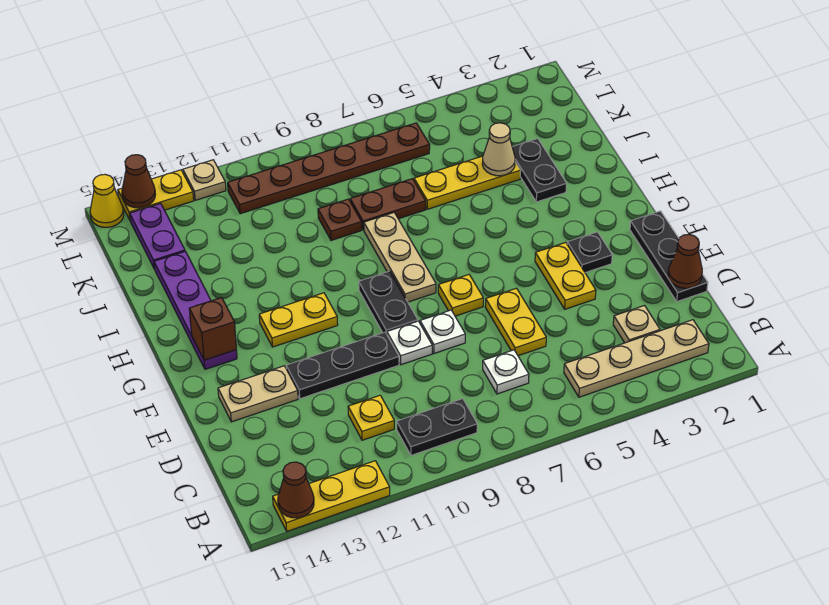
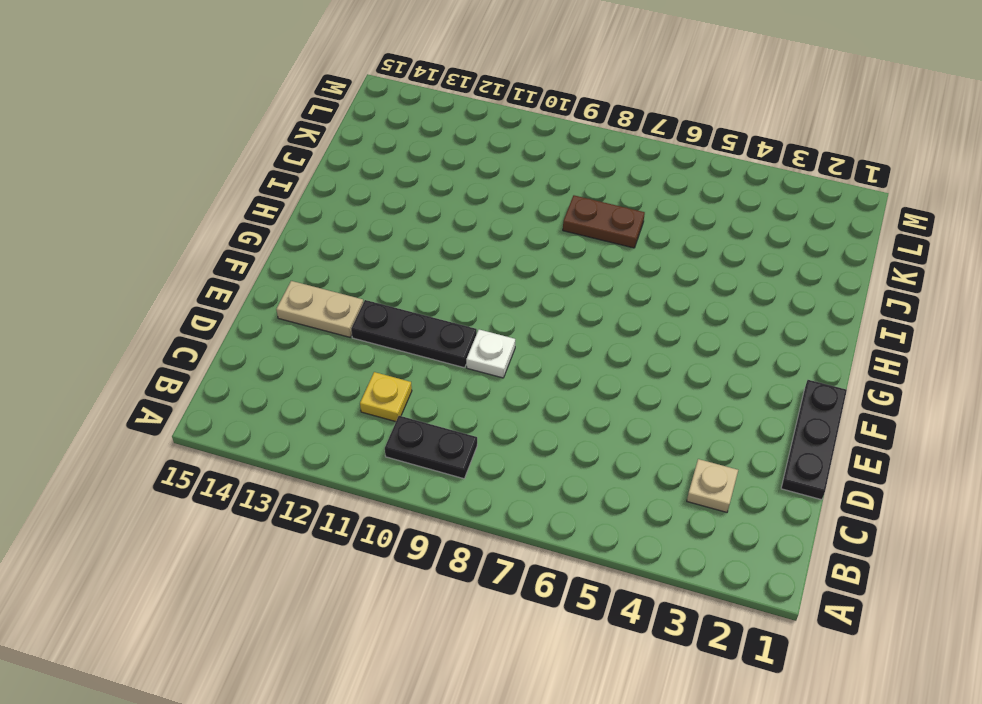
none -> yellow 1x3 plate [273,461,390,531]
none -> tan 1x4 plate [564,320,709,397]
none -> white 1x1 plate [483,350,529,394]
none -> yellow 1x2 plate [485,288,546,356]

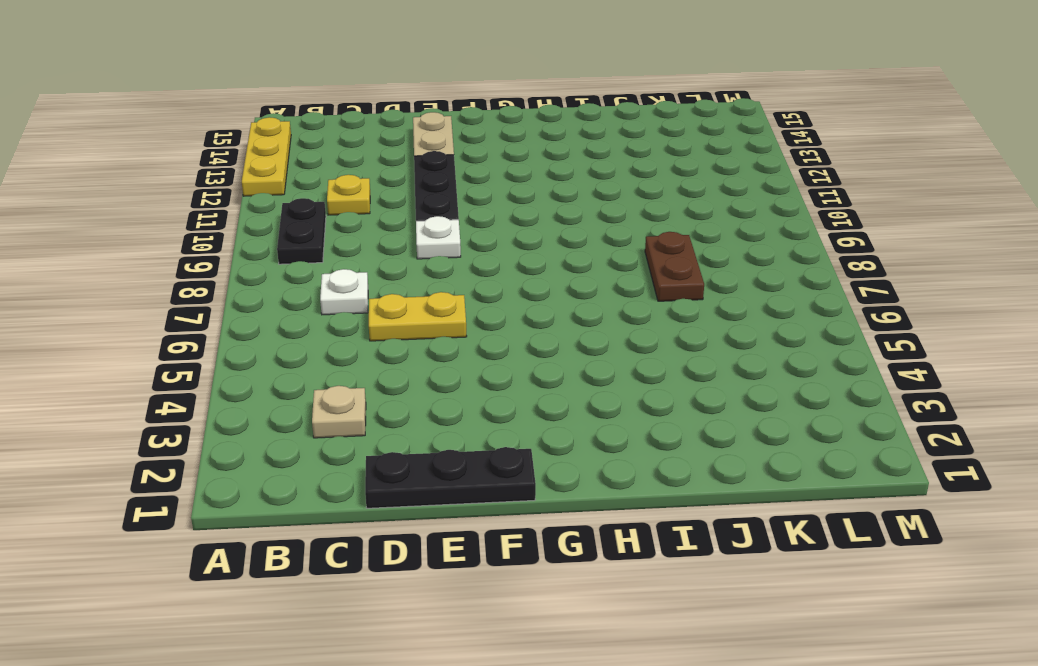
none -> tan 1x4 plate [564,320,709,397]
none -> yellow 1x2 plate [535,242,596,309]
none -> white 1x1 plate [420,310,465,353]
none -> black 1x1 plate [567,232,612,273]

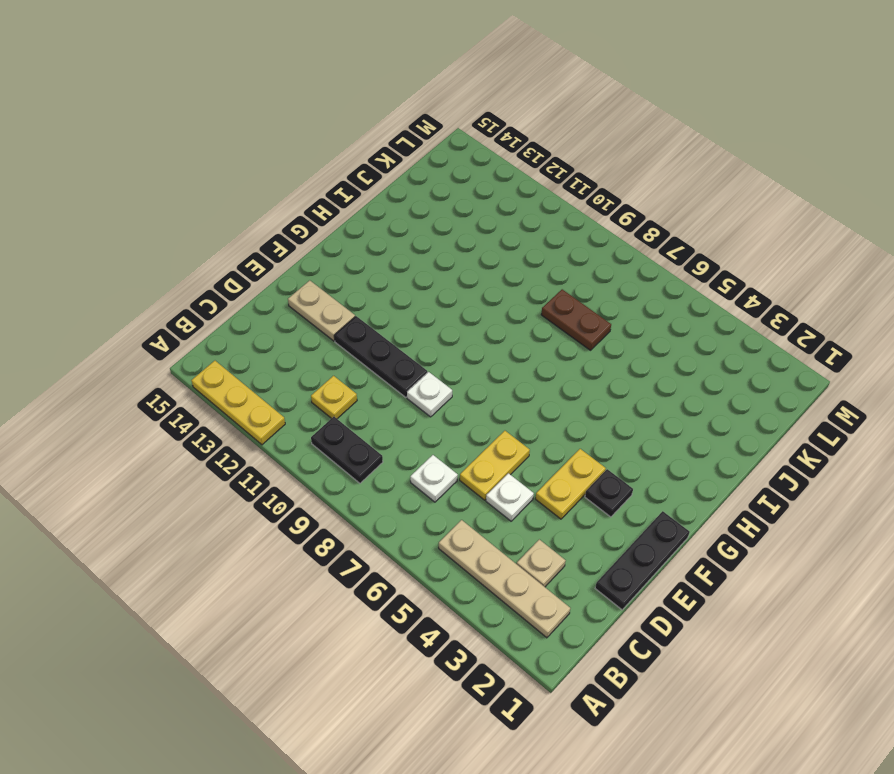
white 1x1 plate [486,473,534,521] -> white 1x1 plate moved to [420,310,465,353]
none -> yellow 1x1 plate [438,275,483,316]
none -> black 1x2 plate [359,271,418,334]
none -> tan 1x3 plate [364,213,436,302]
none -> yellow 1x2 plate [259,293,338,347]

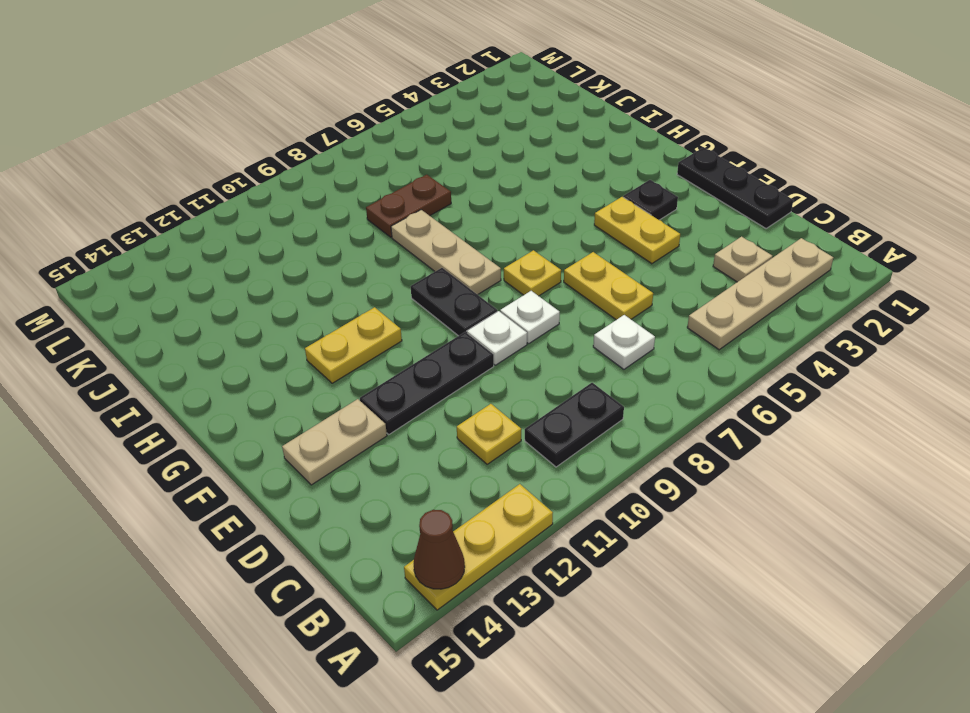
none -> purple 1x4 plate [154,251,237,369]
none -> black 1x2 plate [512,139,567,202]
none -> yellow 1x3 plate [414,156,521,209]
none -> brown 1x1 plate [318,199,362,240]

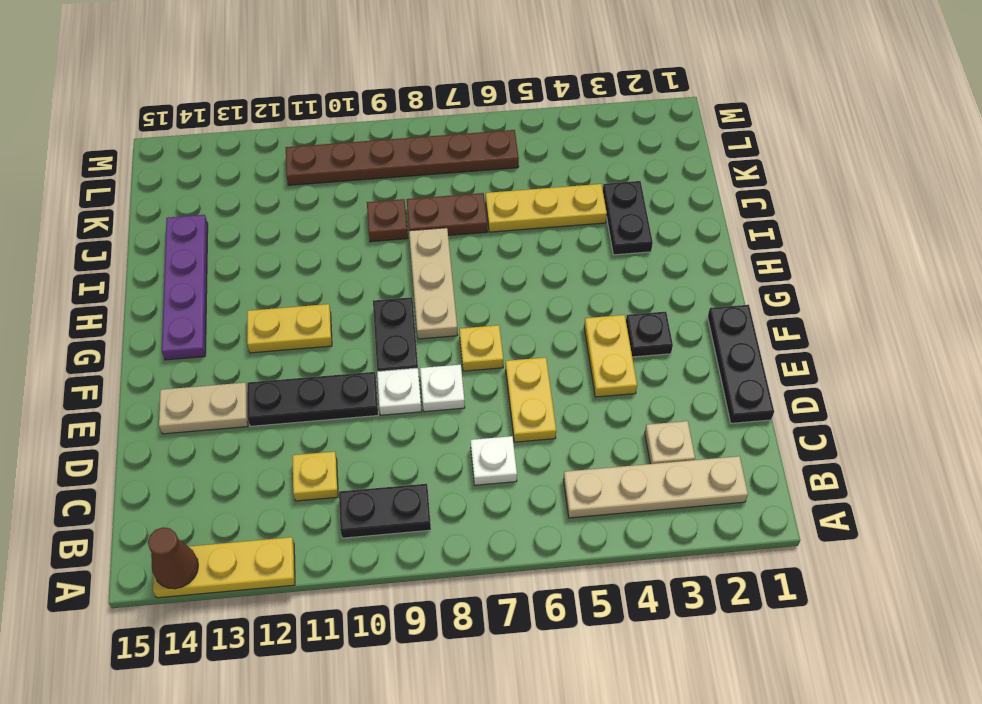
none -> purple 1x2 plate [130,203,185,269]
none -> tan 1x1 plate [183,160,226,200]
none -> yellow 1x2 plate [118,170,194,220]
none -> yellow 1x1 cone [90,175,124,227]

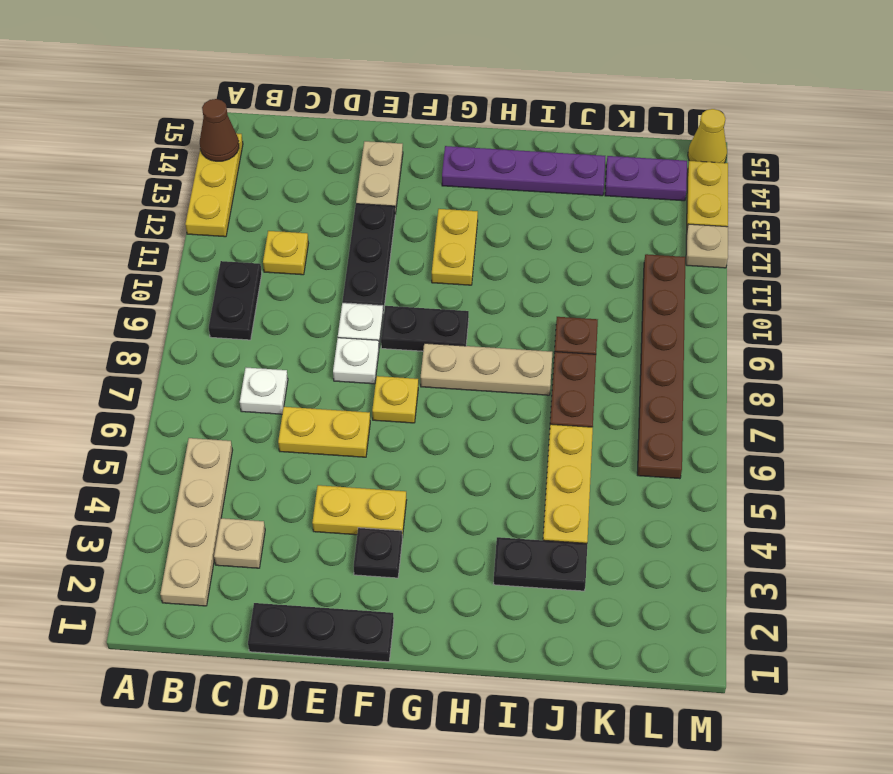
none -> brown 1x1 cone [668,234,702,288]
none -> brown 1x1 brick [189,298,236,360]
none -> tan 1x1 cone [482,123,515,176]
none -> brown 1x1 cone [122,155,156,208]

